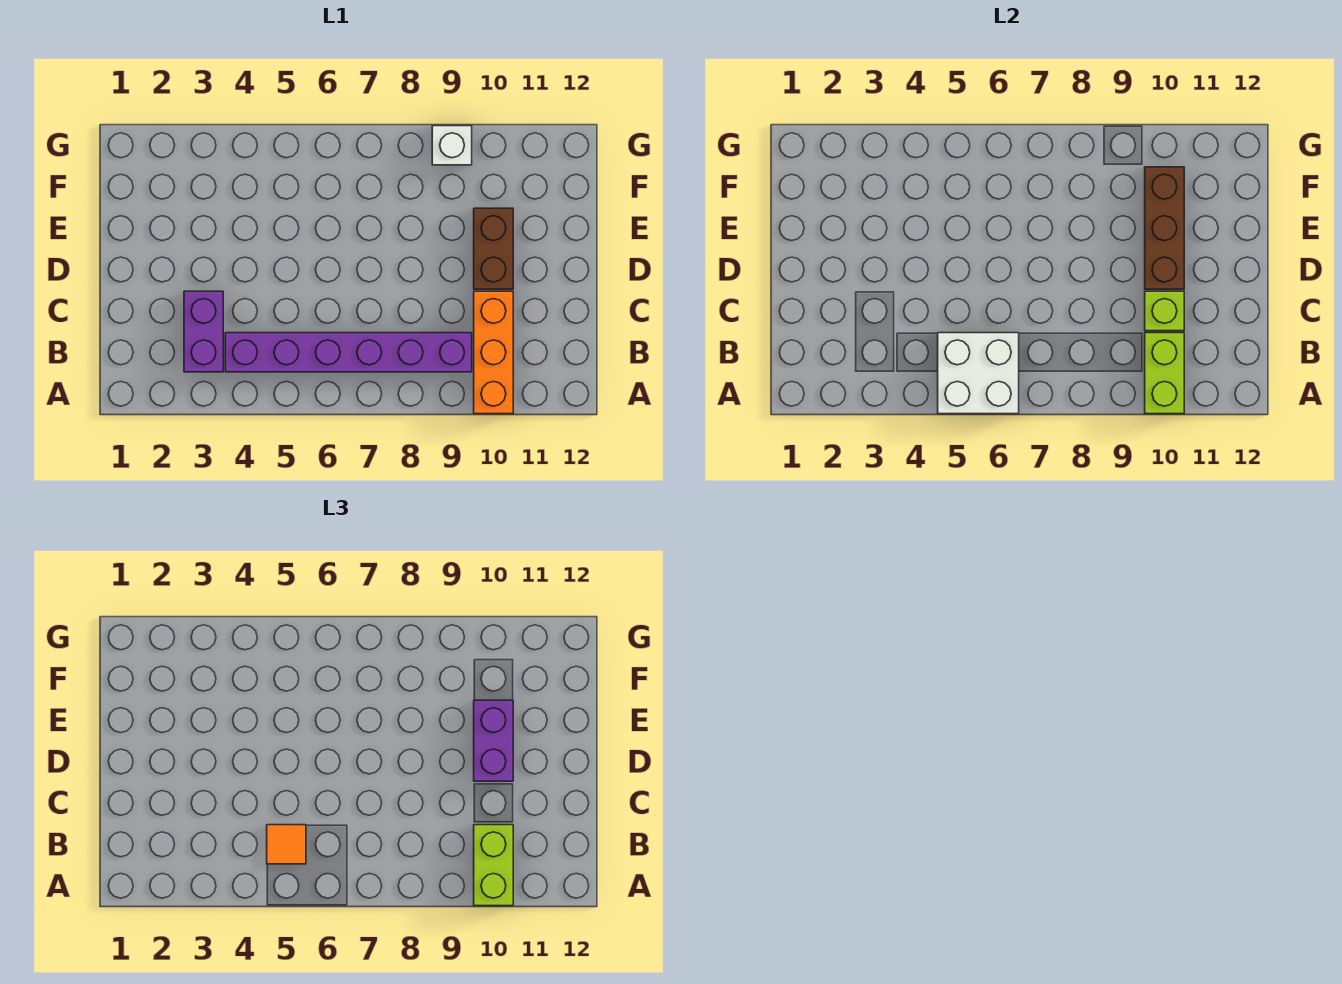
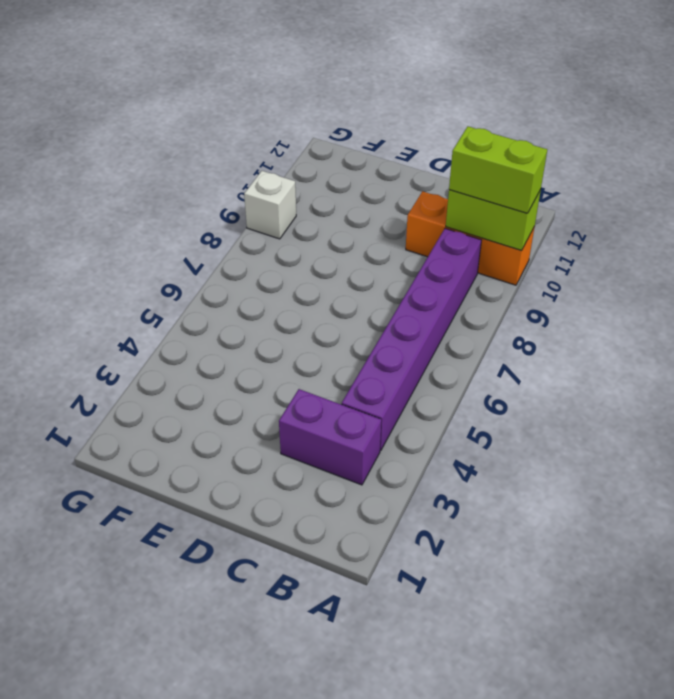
none -> brown 1x2 brick [474,208,513,289]
none -> white 2x2 brick [938,333,1019,414]
none -> lime 1x1 brick [1145,291,1184,331]

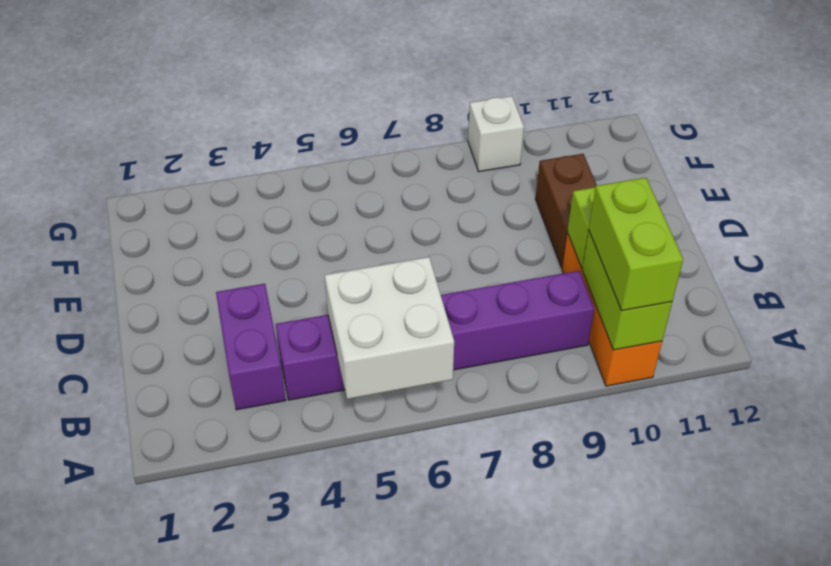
none -> brown 1x3 brick [1145,167,1184,289]
none -> orange 1x1 tile [267,825,306,864]
none -> purple 1x2 brick [474,700,513,781]

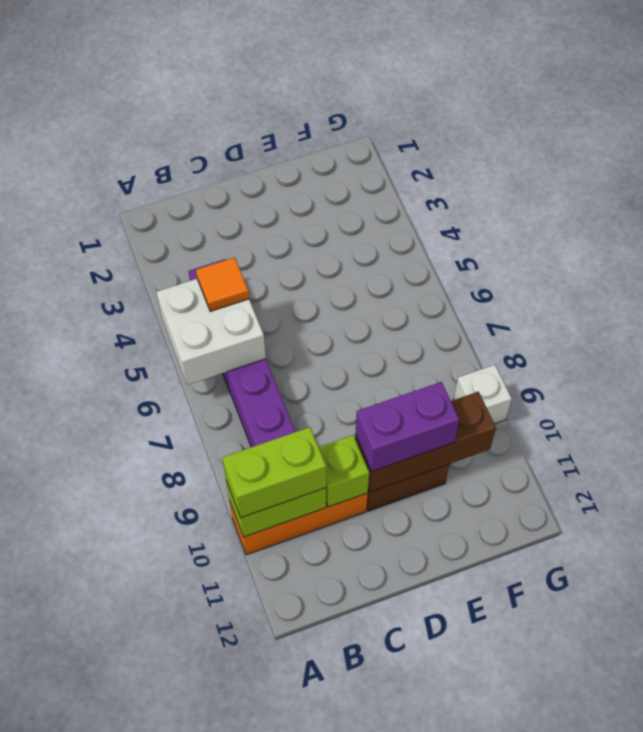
none -> purple 1x2 brick [184,291,223,372]

